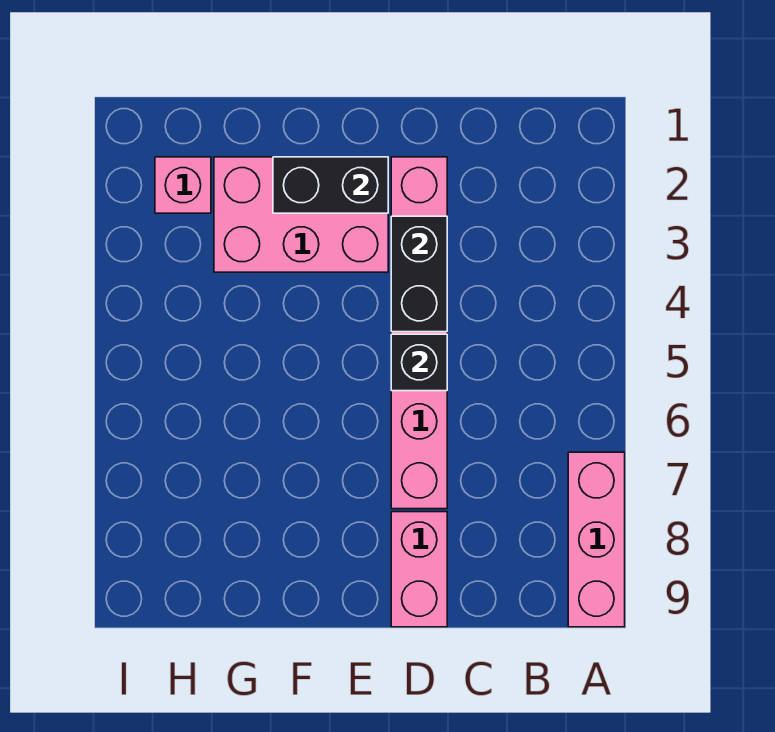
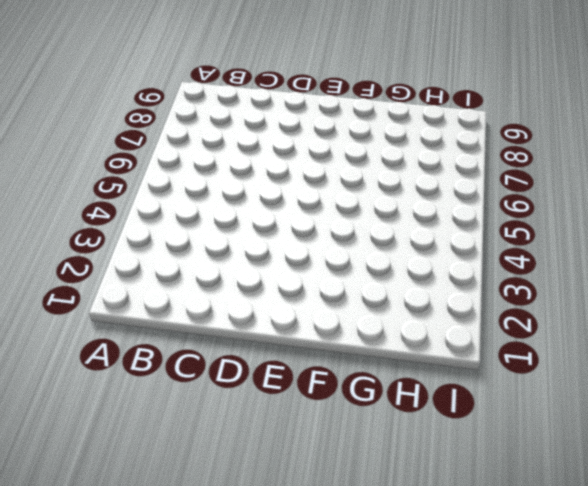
none -> pink 1x3 brick [568,452,625,627]
none -> pink 1x6 brick [391,157,447,509]

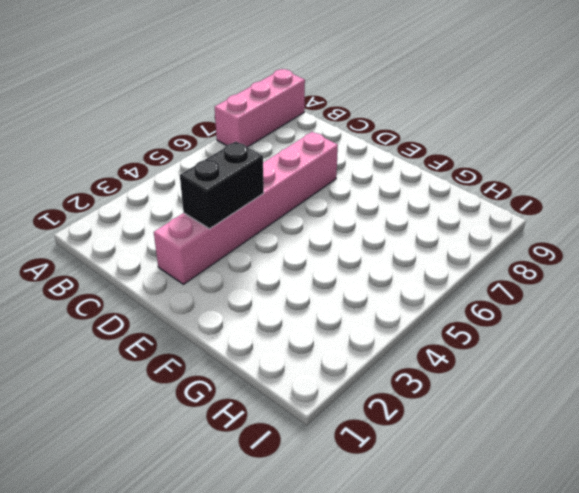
none -> pink 1x2 brick [391,512,447,627]
none -> pink 2x3 brick [214,157,388,272]

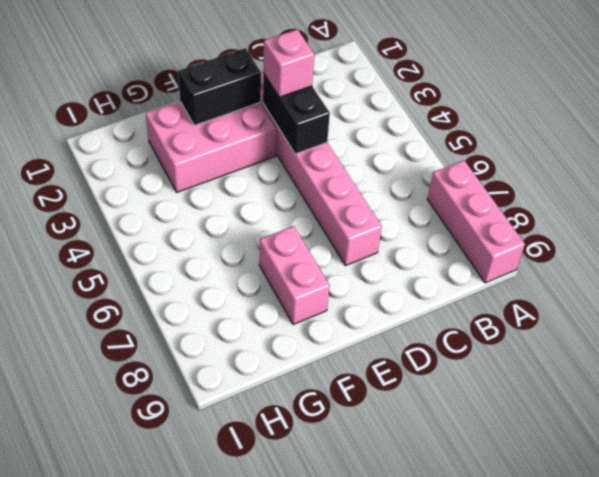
pink 1x1 brick [263,29,314,97] -> pink 1x1 brick moved to [155,157,211,213]
pink 1x2 brick [259,226,330,325] -> pink 1x2 brick moved to [391,512,447,627]
none -> black 1x1 brick [391,334,447,391]

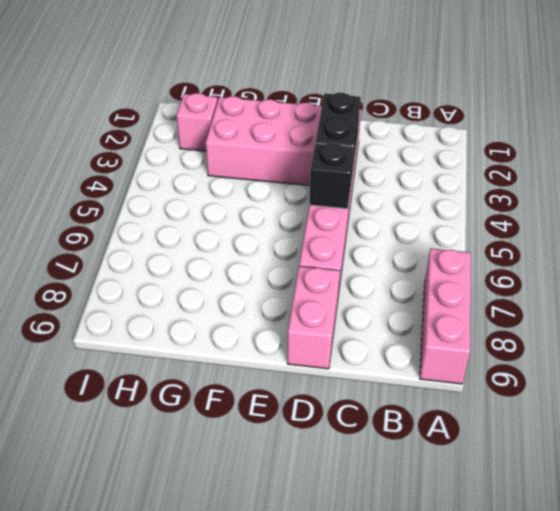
none -> black 1x2 brick [273,157,388,213]

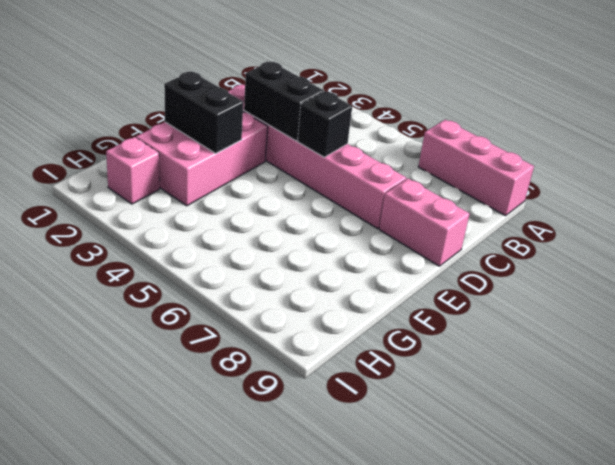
black 1x2 brick [164,71,243,153] -> black 1x2 brick turned to [273,157,388,213]

